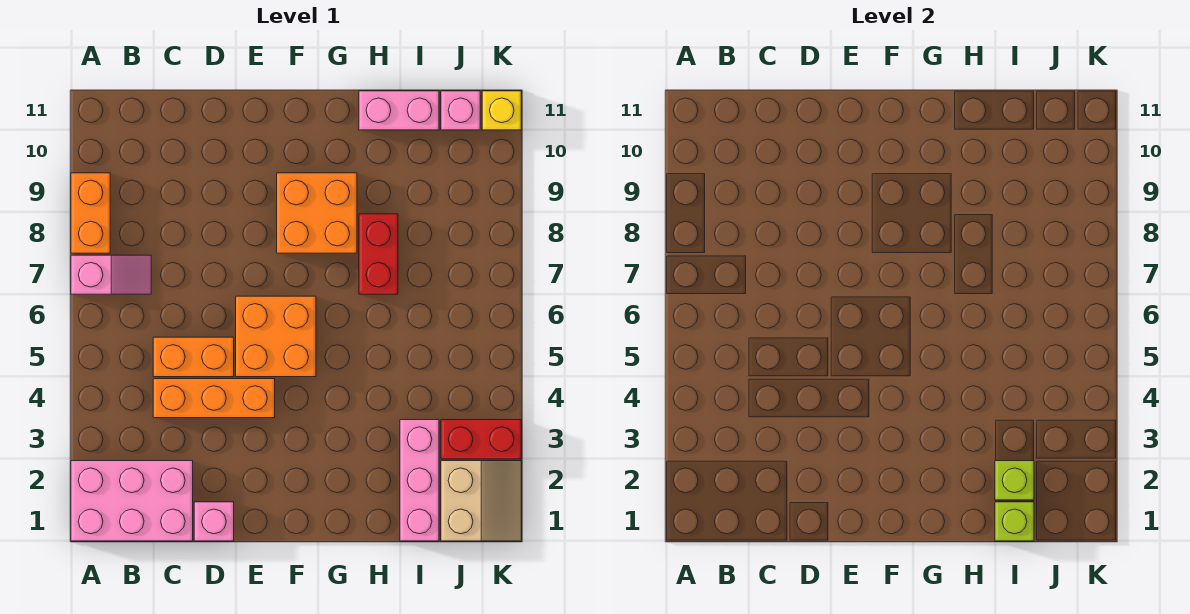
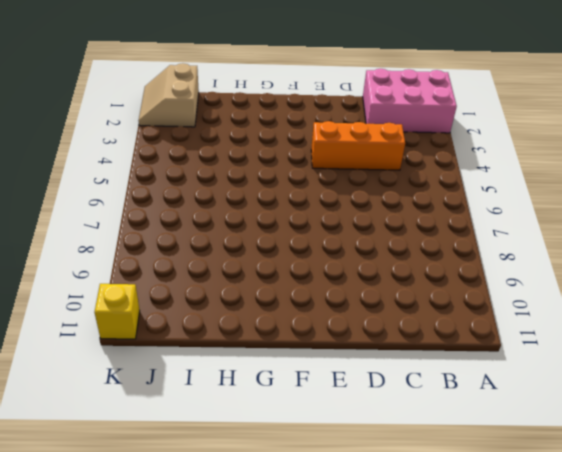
none -> pink 1x2 slope [71,255,151,294]
none -> orange 1x2 brick [71,173,110,253]
none -> orange 1x2 brick [153,337,234,377]

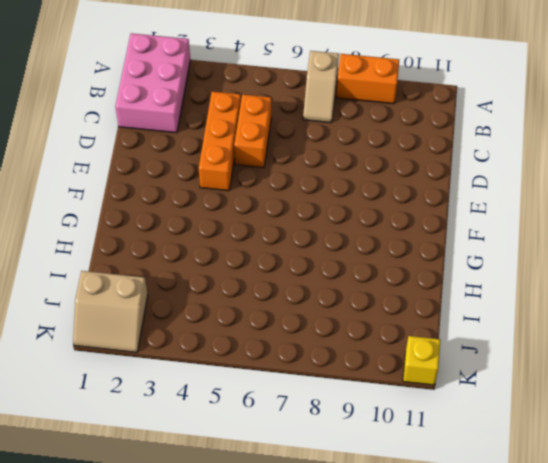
tan 1x2 slope [303,51,339,123] -> pink 1x2 slope [71,255,151,294]
none -> pink 1x1 brick [194,502,234,541]
none -> orange 2x2 brick [236,296,316,377]
none -> orange 2x2 brick [277,173,357,253]

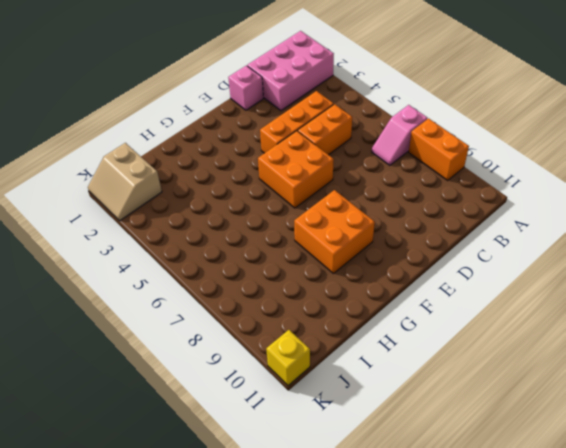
none -> red 1x2 brick [359,214,398,294]
none -> pink 1x2 brick [359,91,439,130]
none -> pink 1x3 brick [400,420,439,541]

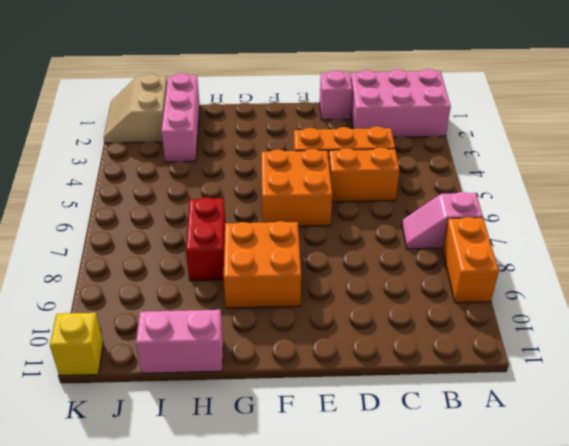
none -> red 1x2 brick [441,420,521,459]
none -> pink 1x1 brick [441,91,480,130]
none -> lime 1x1 brick [995,502,1034,541]

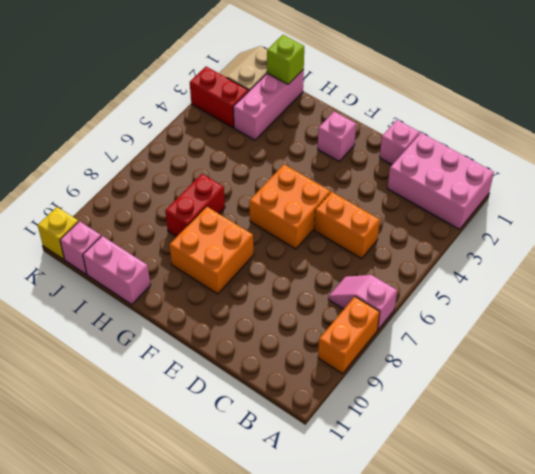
pink 1x1 brick [318,111,356,161] -> none
none -> orange 1x3 brick [153,379,275,418]
none -> lime 1x1 brick [995,461,1034,500]

